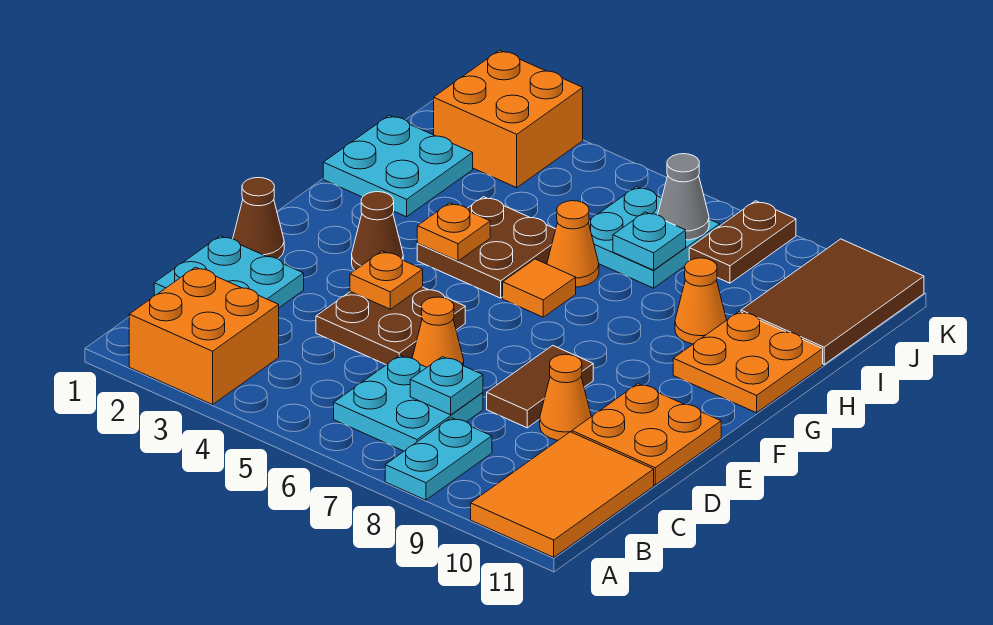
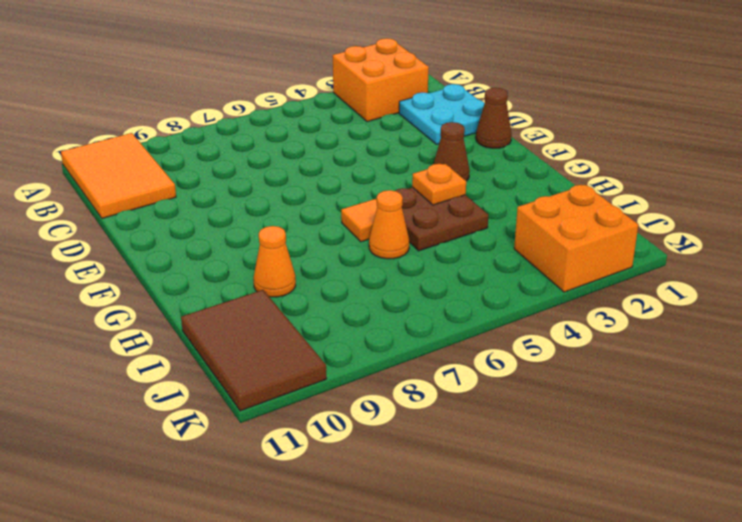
none -> cyan 1x2 plate [385,418,492,500]
none -> cyan 2x2 plate [334,355,483,451]
none -> brown 2x2 plate [316,287,465,365]

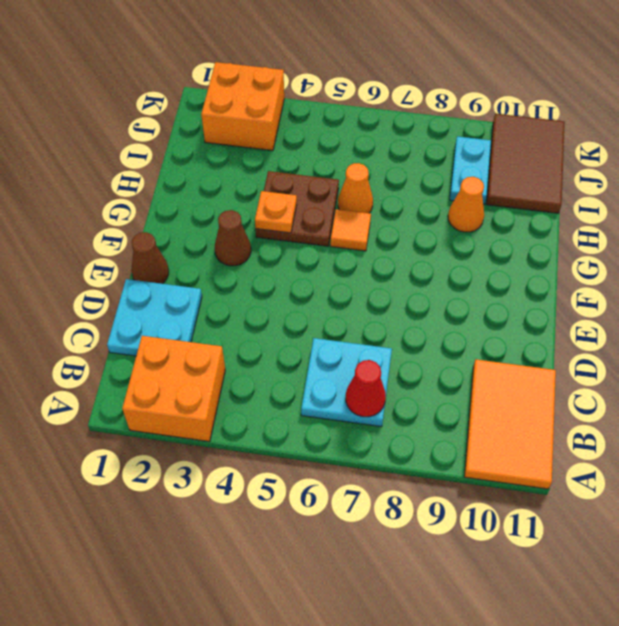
red 1x1 cone [346,360,386,417] -> none
cyan 1x2 plate [450,136,491,204] -> cyan 1x2 plate moved to [385,418,492,500]
none -> brown 2x2 plate [316,287,465,365]
none -> orange 1x1 cone [412,297,464,367]
none -> brown 1x2 tile [487,345,593,428]

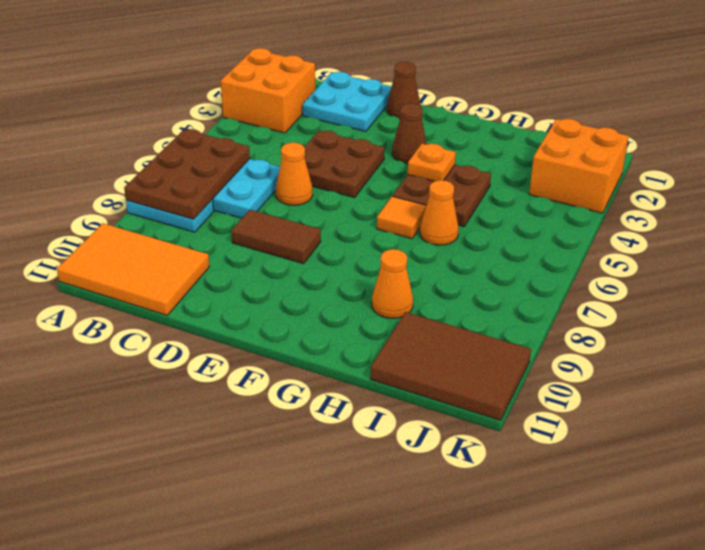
brown 2x3 plate [124,129,250,219] -> none
none -> orange 1x1 cone [540,354,591,440]
none -> orange 2x2 plate [572,384,721,485]
none -> orange 2x2 plate [673,311,823,413]

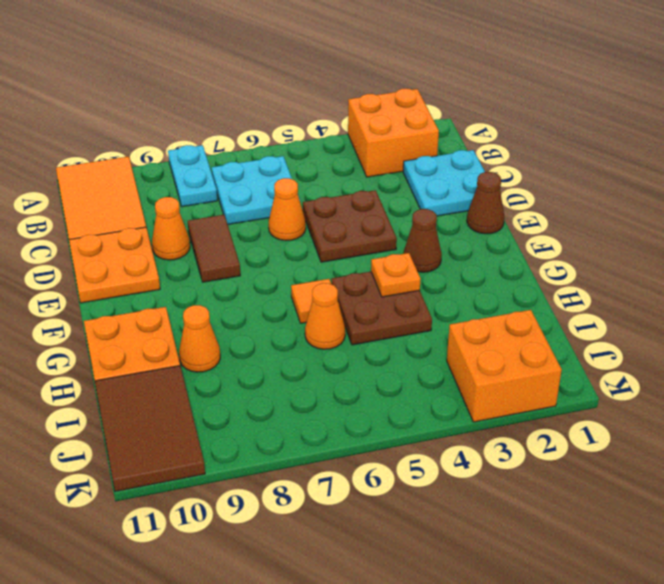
none -> cyan 2x2 plate [323,115,473,217]
none -> cyan 2x2 plate [588,187,720,288]
none -> brown 1x2 plate [689,201,796,283]

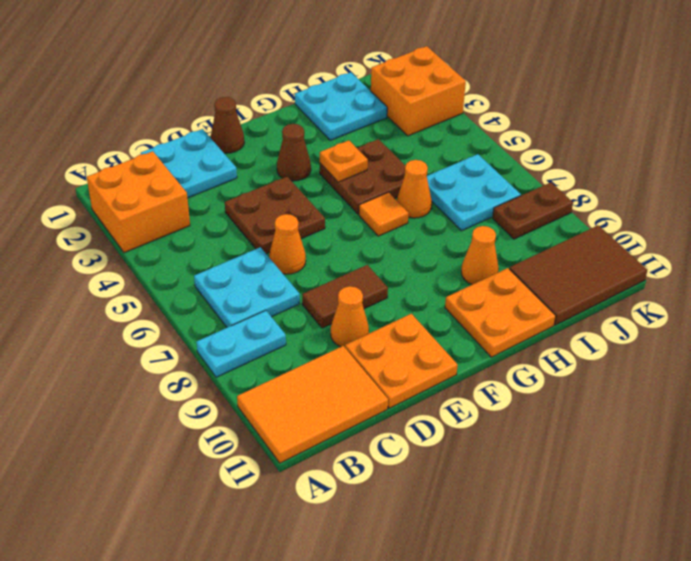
none -> cyan 1x1 plate [410,357,483,415]
none -> orange 1x1 plate [350,251,423,309]
none -> cyan 1x1 plate [613,212,686,270]

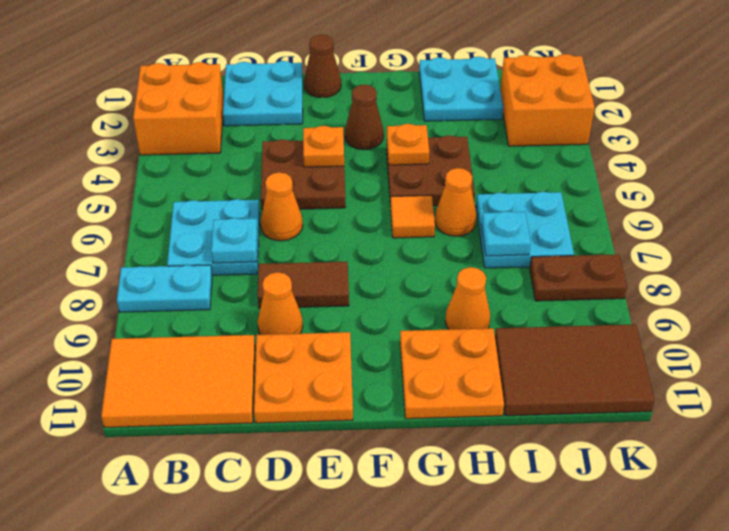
none -> grey 1x1 cone [658,154,709,240]

